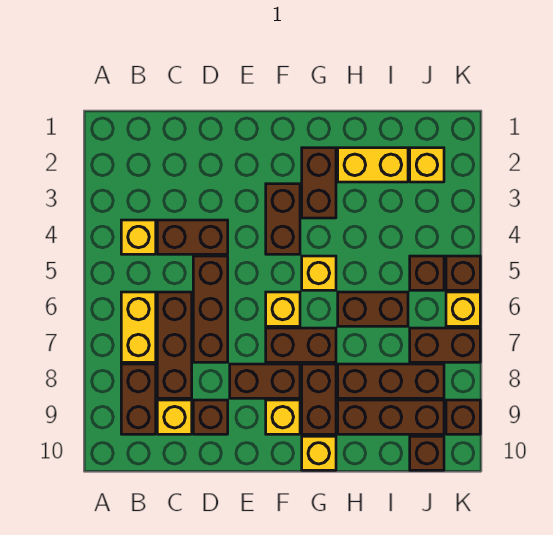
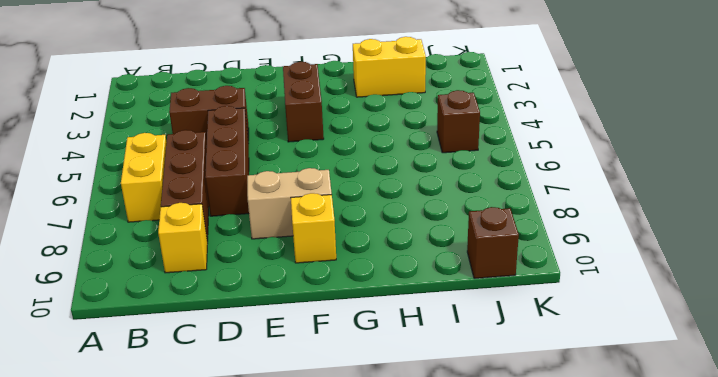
tan 1x2 brick [247,168,332,239] -> brown 1x2 brick [230,364,300,398]
none -> yellow 1x1 brick [121,220,156,254]
none -> brown 1x2 brick [121,364,156,434]
none -> brown 1x1 brick [193,400,228,434]

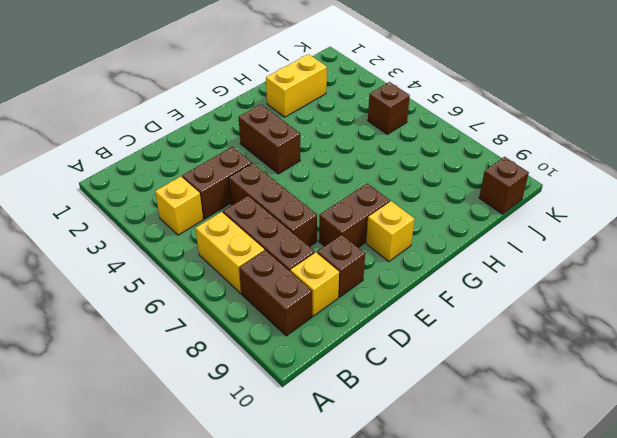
none -> yellow 1x1 brick [266,292,300,326]
none -> brown 1x2 brick [266,328,336,362]
none -> brown 1x2 brick [302,148,336,218]

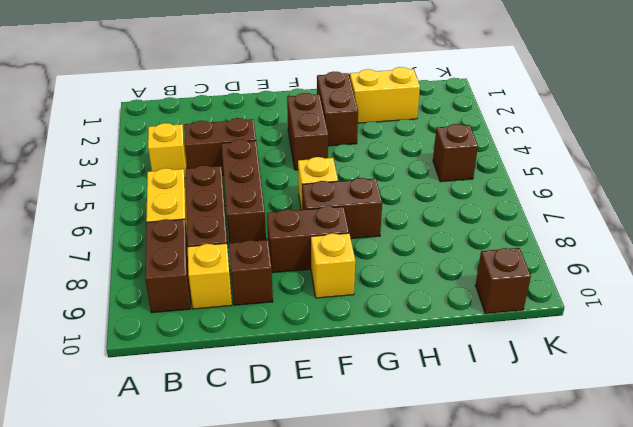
none -> yellow 1x1 brick [302,256,336,290]
none -> brown 1x2 brick [302,364,336,434]
none -> yellow 1x1 brick [302,436,336,470]

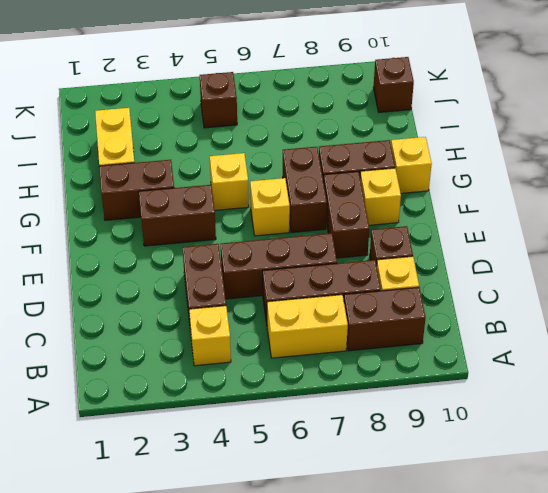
none -> brown 1x2 brick [338,292,408,326]
none -> brown 1x3 brick [338,364,444,398]
none -> brown 1x3 brick [338,400,444,434]

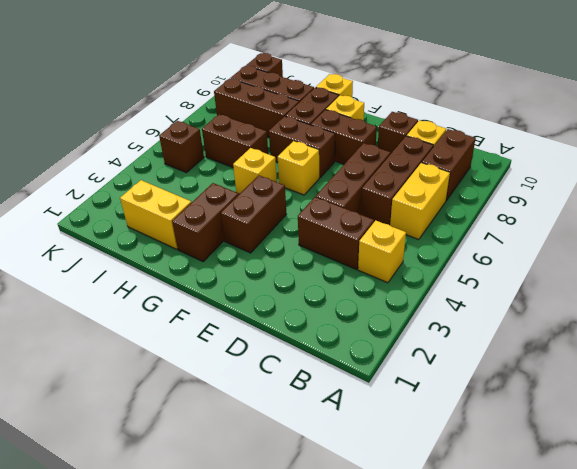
none -> yellow 1x1 brick [410,148,444,182]
none -> brown 1x2 brick [410,328,480,362]
none -> brown 1x1 brick [446,256,480,290]

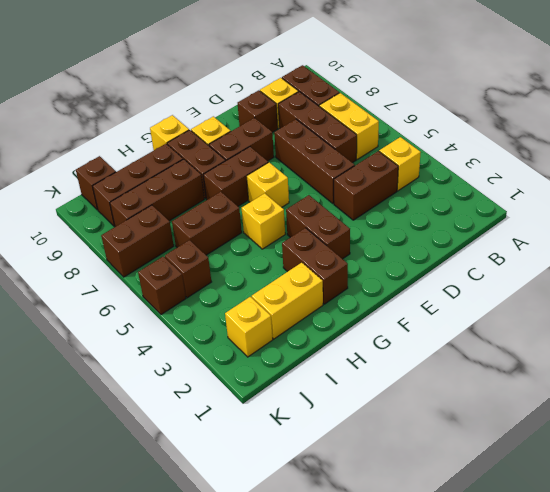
none -> yellow 1x1 brick [446,292,480,326]
none -> brown 1x1 brick [446,400,480,434]

